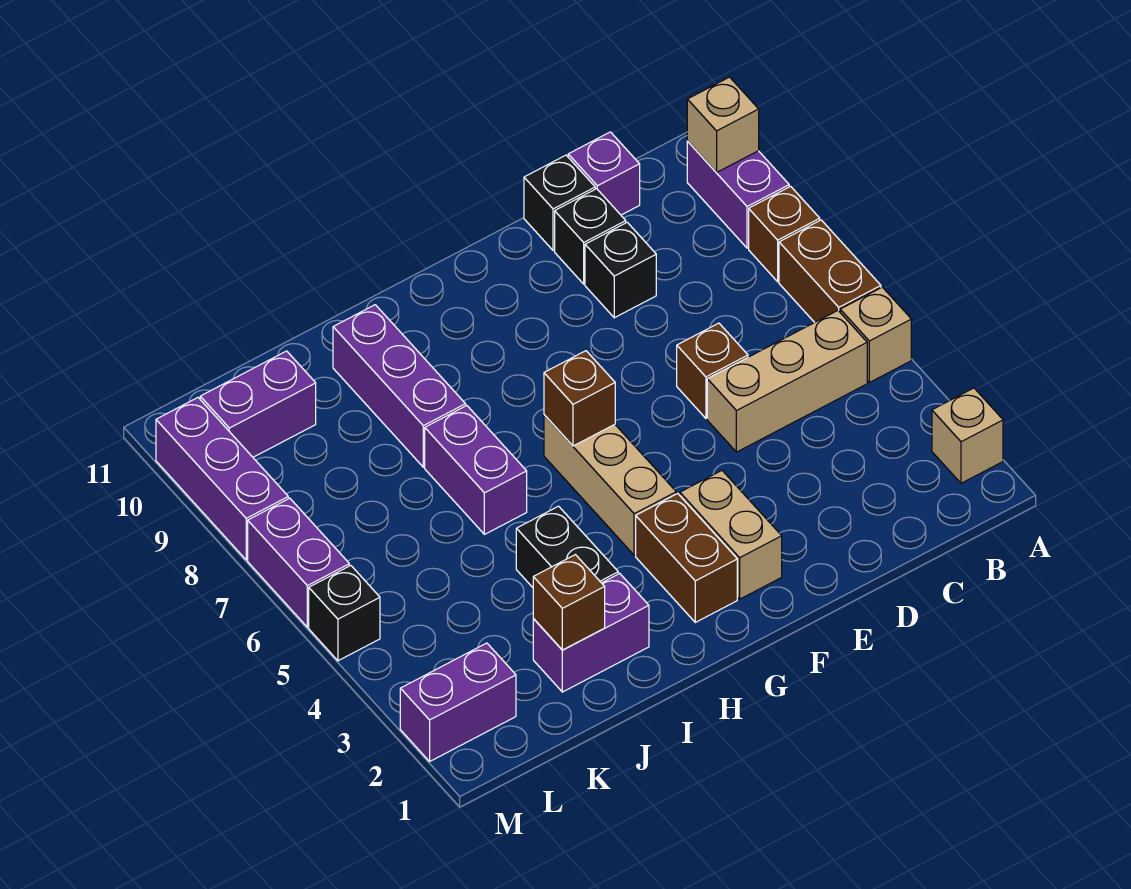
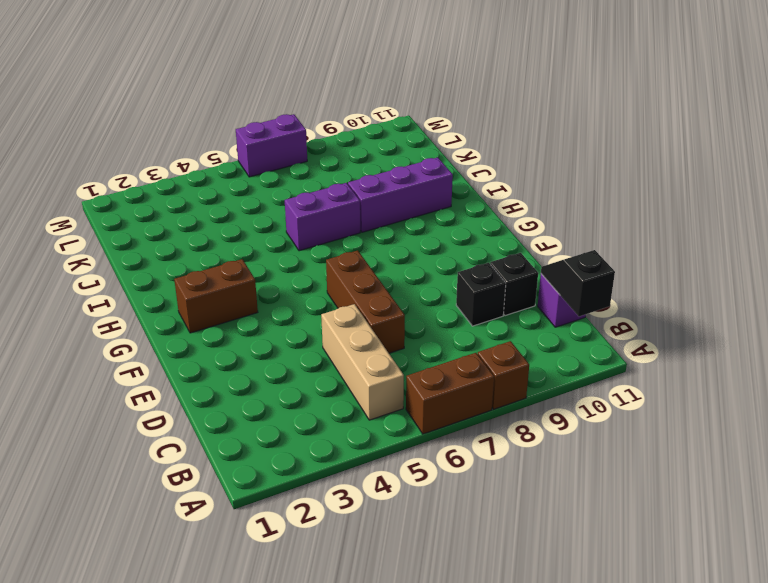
black 1x2 slope [541,250,615,316] -> none
brown 1x3 brick [326,250,405,353] -> brown 1x1 brick [677,323,748,418]
none -> tan 1x1 brick [932,388,1003,483]
none -> tan 1x1 brick [840,287,911,382]
none -> purple 1x2 brick [687,141,789,248]

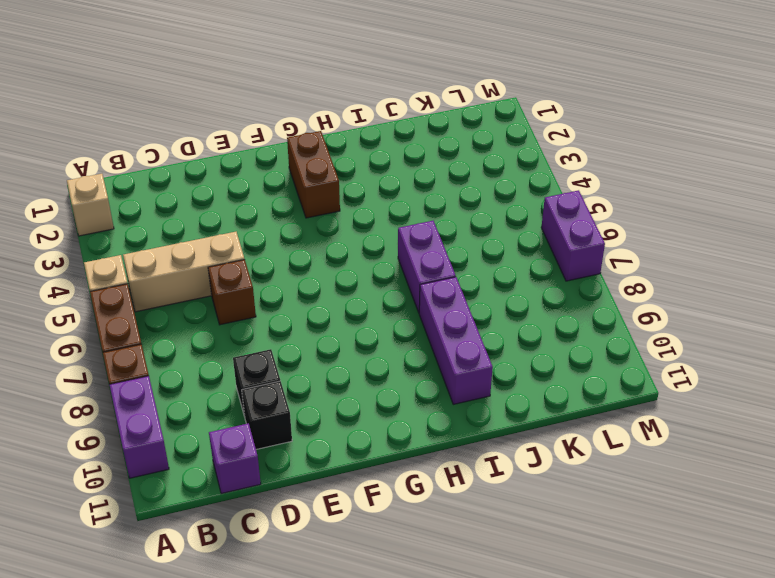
none -> black 1x1 brick [524,155,595,251]
none -> tan 1x2 brick [680,470,782,599]
none -> tan 1x3 brick [544,415,676,555]

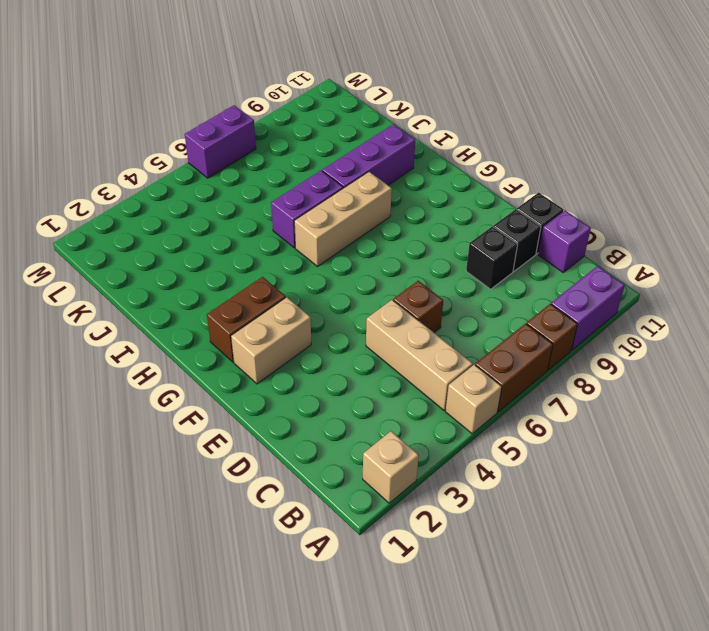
tan 1x3 brick [294,172,392,267] -> tan 1x3 brick moved to [544,415,676,555]
none -> purple 1x2 brick [533,573,649,692]
none -> black 1x2 brick [516,506,618,587]
none -> purple 1x2 brick [200,351,316,457]

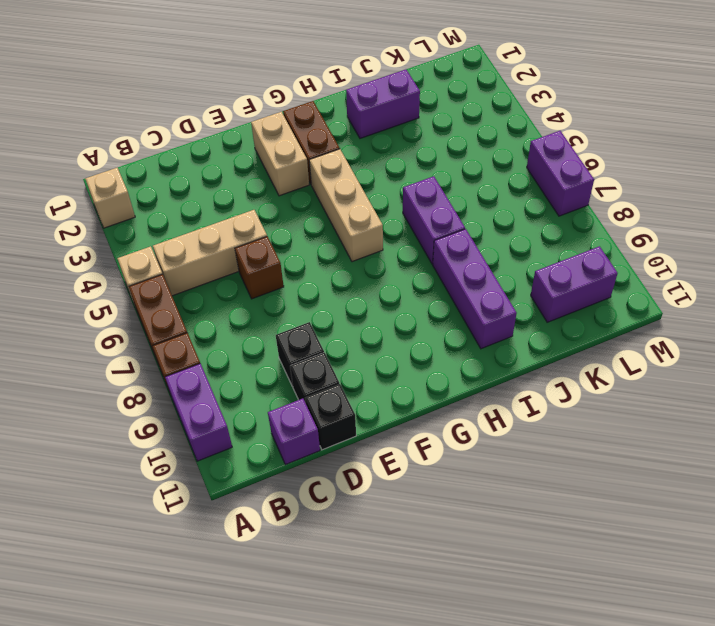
none -> black 1x2 brick [516,506,618,587]
none -> purple 1x2 brick [400,643,516,761]
none -> black 1x1 brick [309,566,380,661]

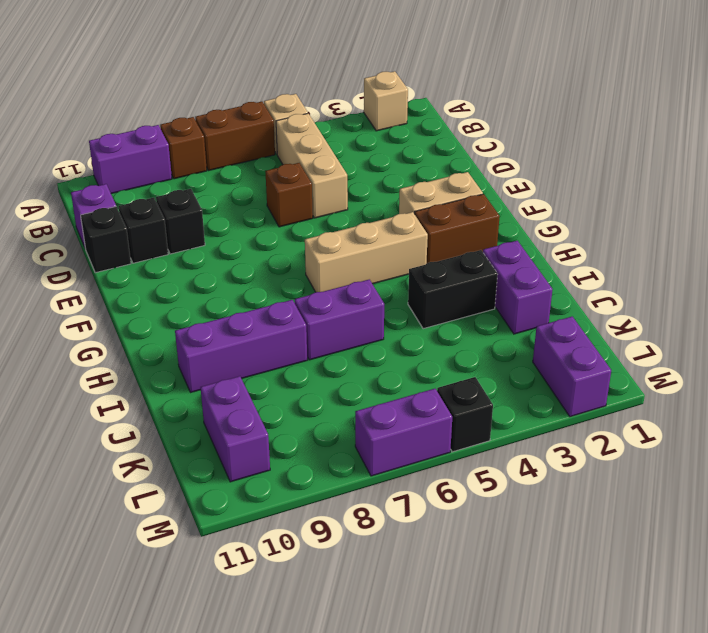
none -> purple 1x3 brick [156,398,288,560]
none -> tan 1x1 brick [687,77,759,173]
none -> brown 1x1 brick [544,351,615,446]

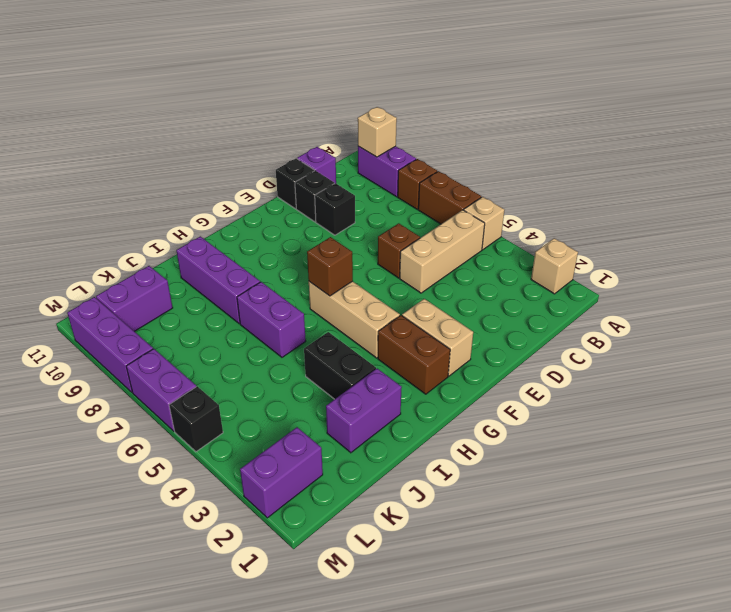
none -> brown 1x1 brick [533,555,605,650]

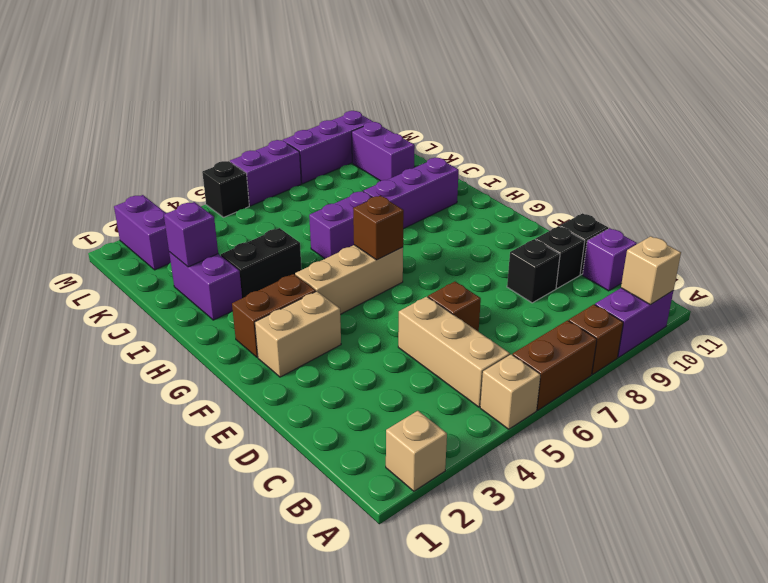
purple 1x1 brick [164,202,218,267] -> brown 1x1 brick [533,555,605,650]

